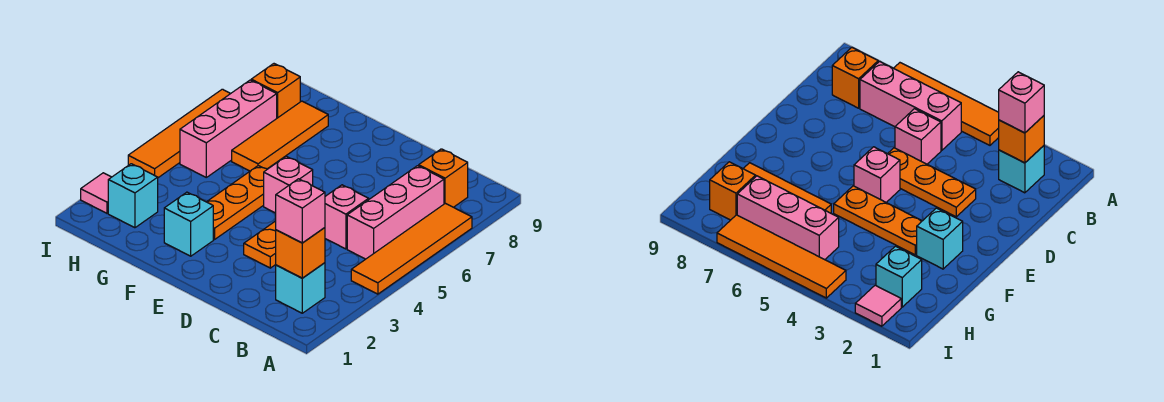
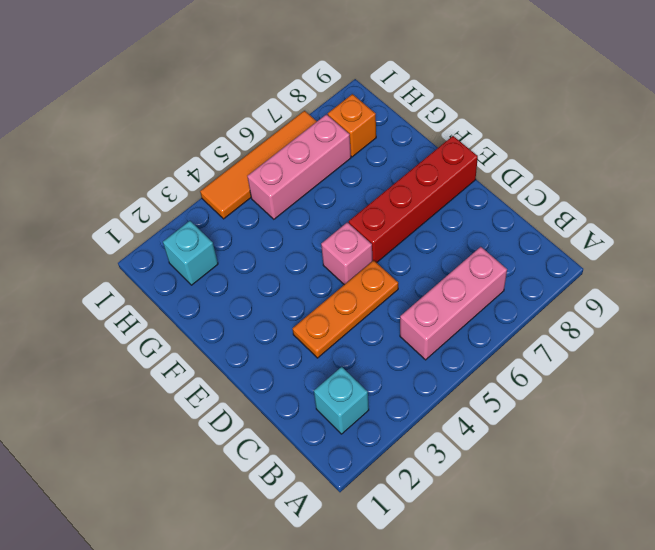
red 1x4 brick [349,136,478,263] -> none
none -> orange 1x4 tile [351,203,472,294]
none -> orange 1x1 brick [419,149,468,207]
none -> pink 1x1 brick [325,185,369,249]

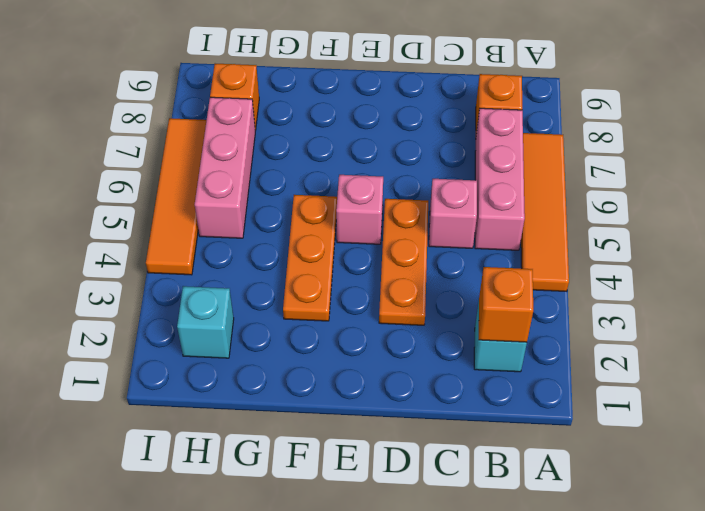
none -> cyan 1x1 brick [164,192,213,256]
none -> orange 1x3 tile [232,101,328,171]
none -> pink 1x1 tile [81,173,111,213]

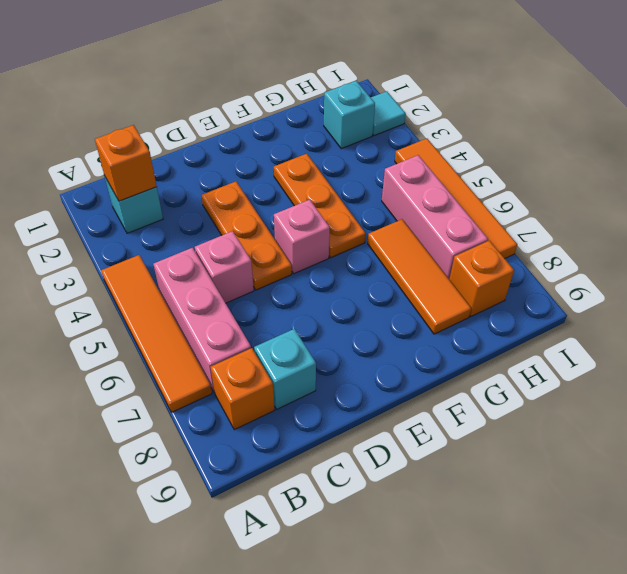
cyan 1x1 brick [254,329,316,409] -> cyan 1x1 brick moved to [164,192,213,256]
cyan 1x1 tile [371,91,406,136] -> pink 1x1 tile [81,173,111,213]
none -> pink 1x1 brick [276,179,325,243]

